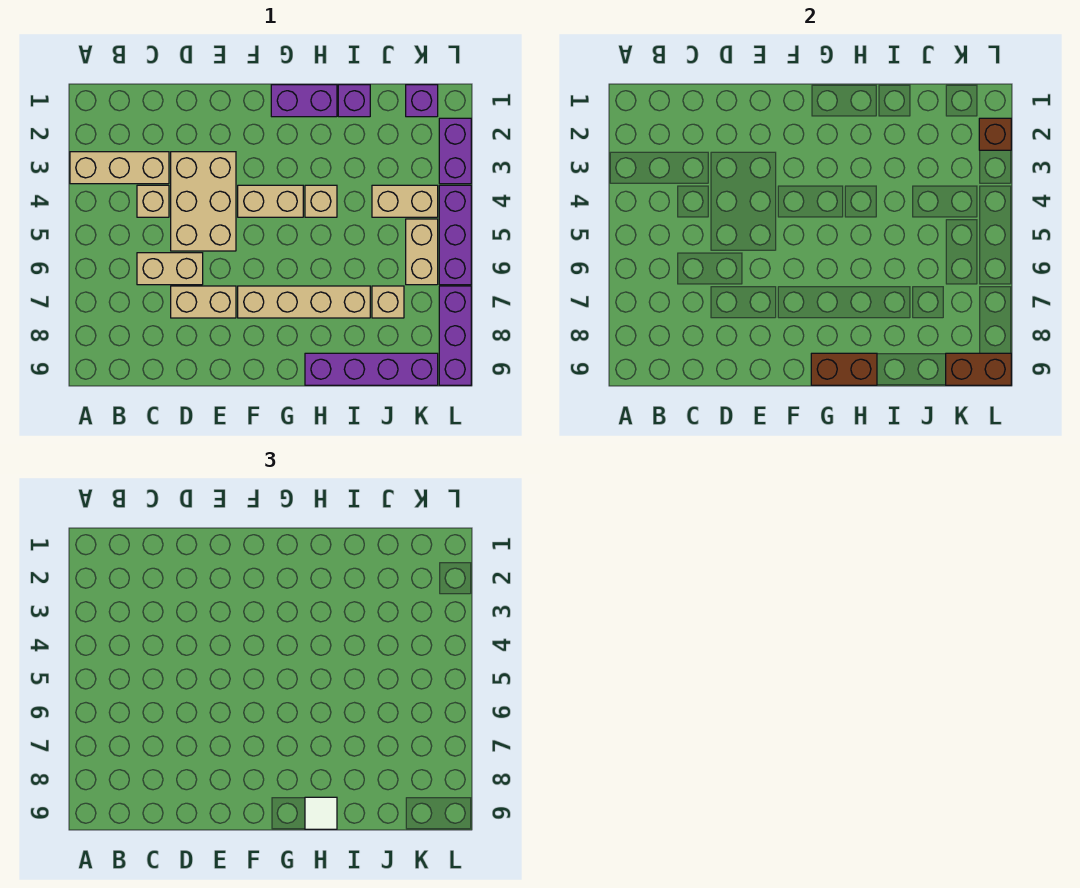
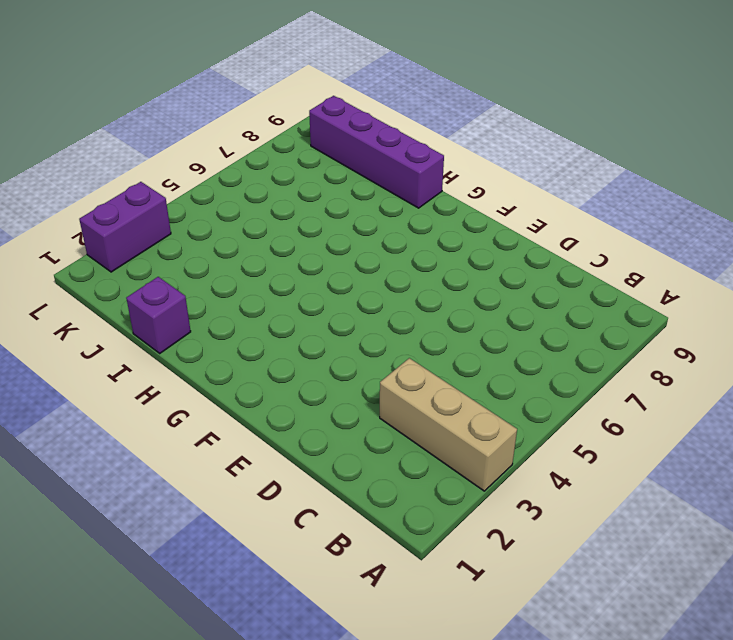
none -> tan 1x1 brick [137,185,169,217]
none -> tan 1x2 brick [137,253,203,285]
none -> tan 2x3 brick [171,152,236,251]

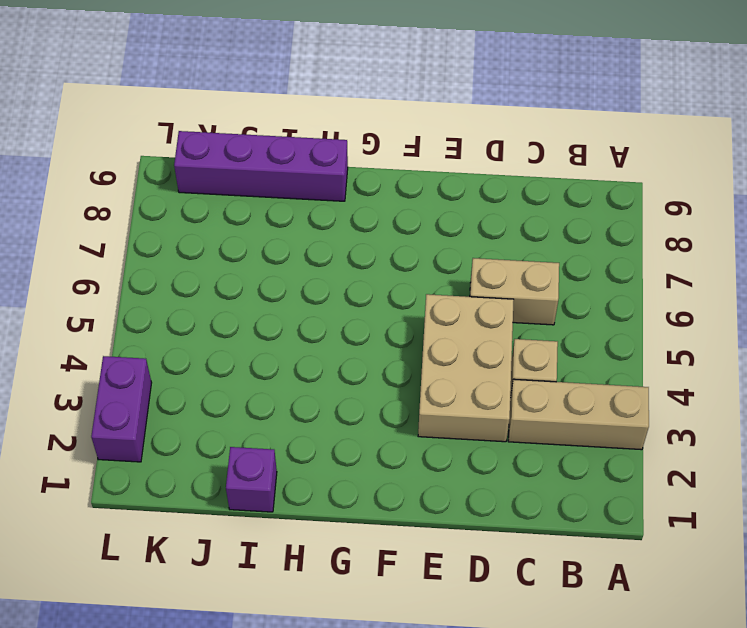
none -> tan 1x2 brick [171,286,236,318]
none -> tan 1x2 brick [238,185,303,217]
none -> tan 1x4 brick [238,286,370,318]

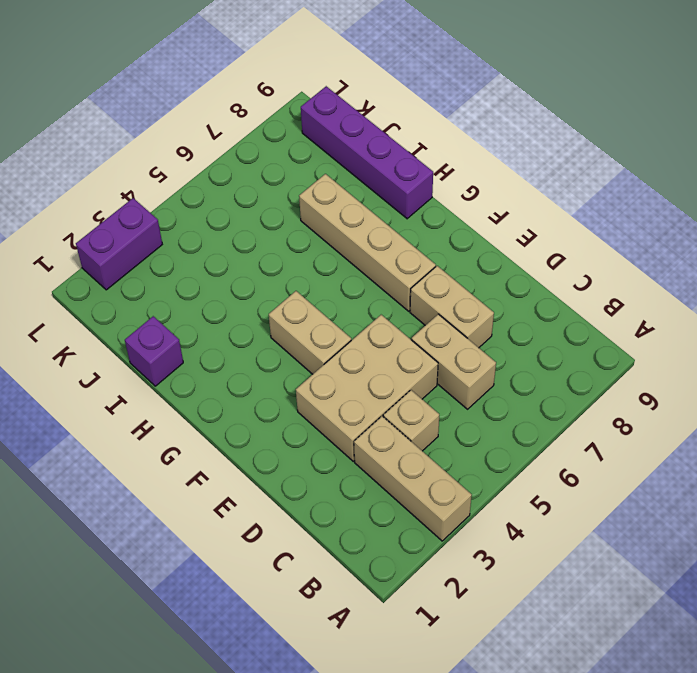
none -> purple 1x2 brick [271,85,337,117]
none -> tan 1x1 brick [305,185,337,217]
none -> tan 1x2 brick [372,185,438,217]

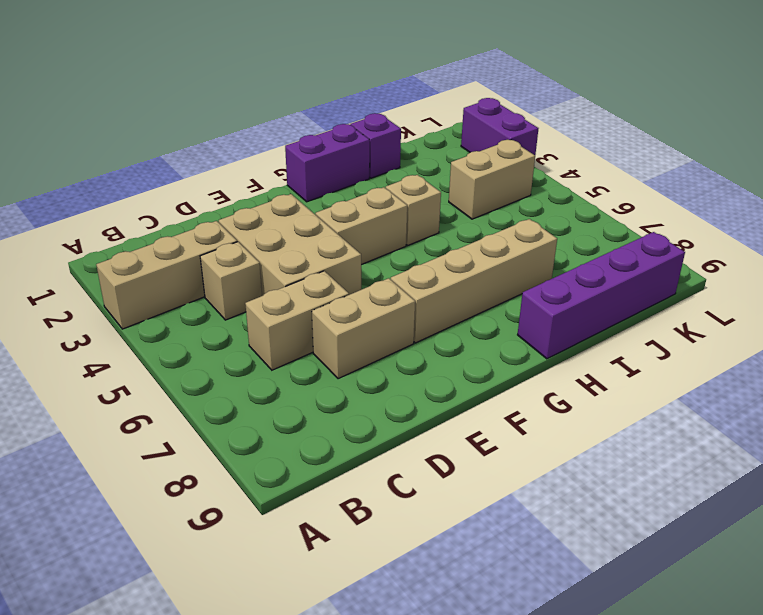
none -> tan 1x1 brick [372,286,404,318]
none -> purple 1x1 brick [406,85,438,117]
none -> tan 1x2 brick [406,219,438,285]

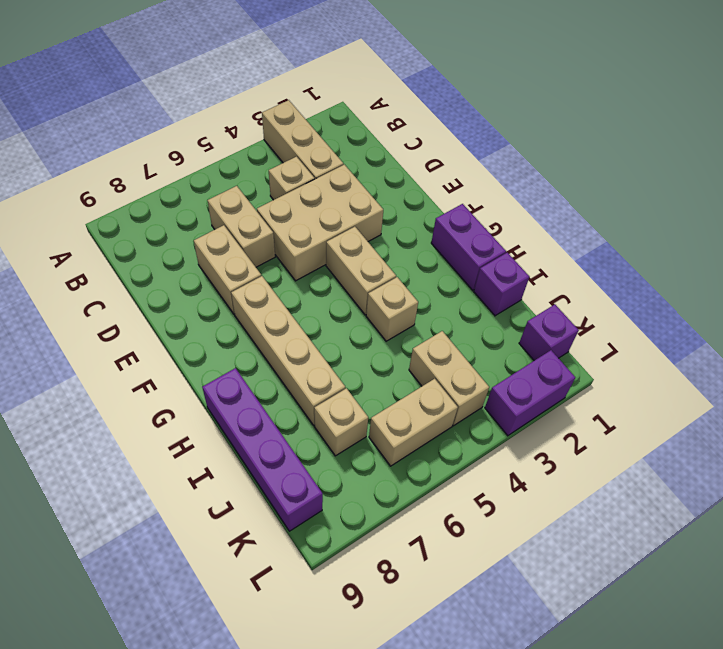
none -> purple 1x3 brick [439,185,471,285]
none -> purple 1x3 brick [439,286,471,385]
none -> brown 1x2 brick [811,353,877,385]

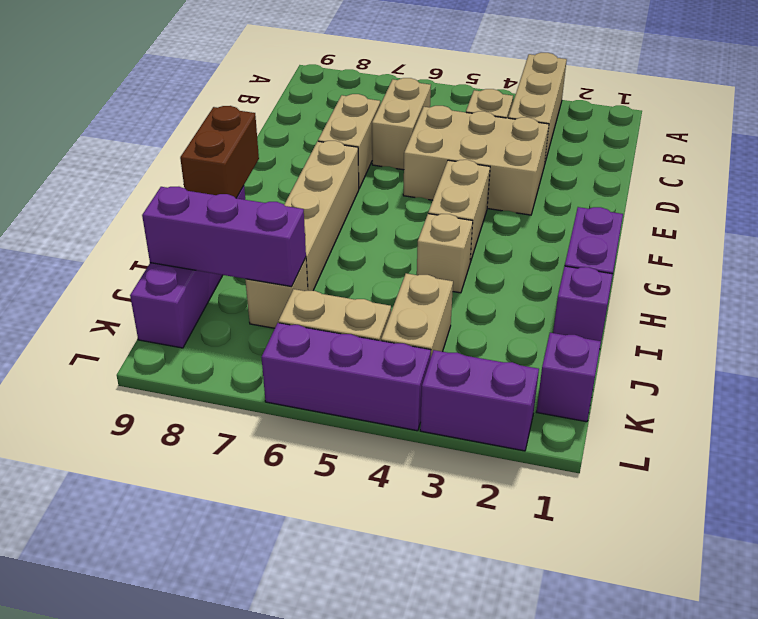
purple 1x3 brick [142,187,306,287] -> purple 1x3 brick moved to [439,286,471,385]
none -> brown 1x2 brick [946,353,1011,385]
none -> brown 1x1 brick [979,118,1011,150]
none -> white 1x1 tile [305,797,337,829]

